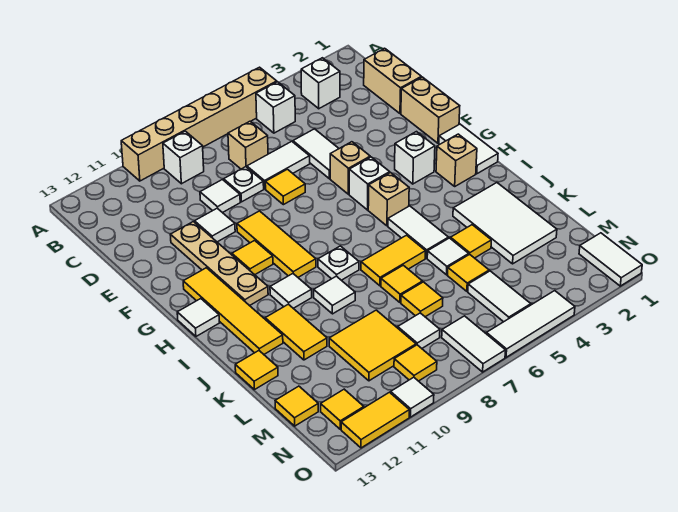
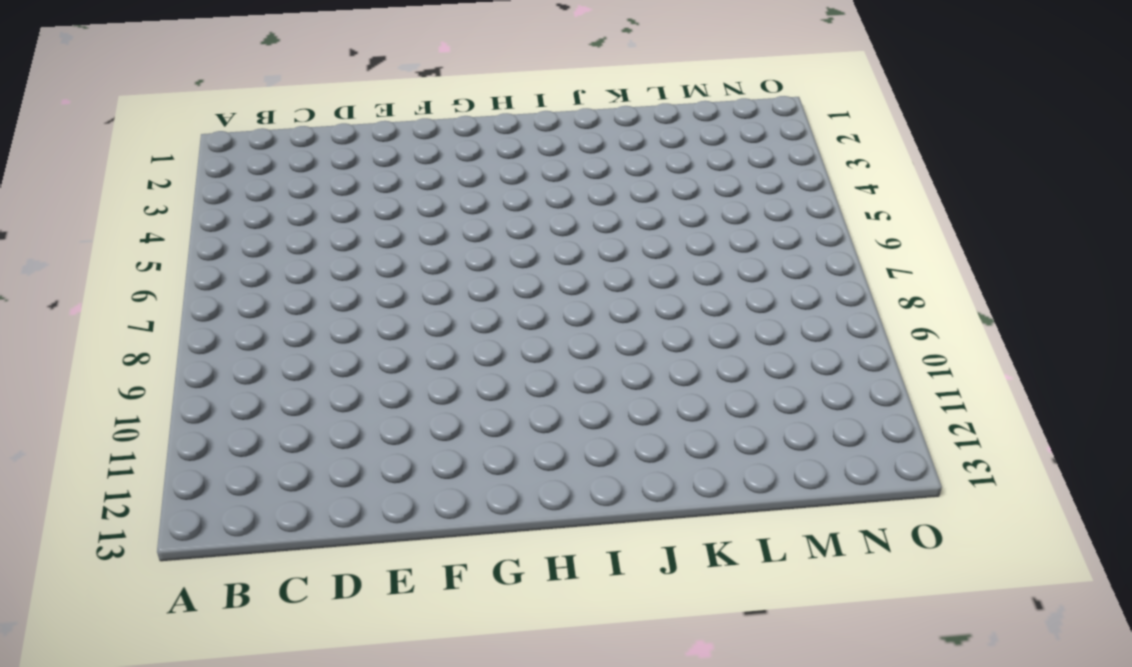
none -> tan 1x6 brick [121,67,277,181]
none -> white 1x1 brick [301,58,340,109]
none -> white 1x1 brick [256,82,295,133]
none -> white 1x1 brick [163,131,204,184]

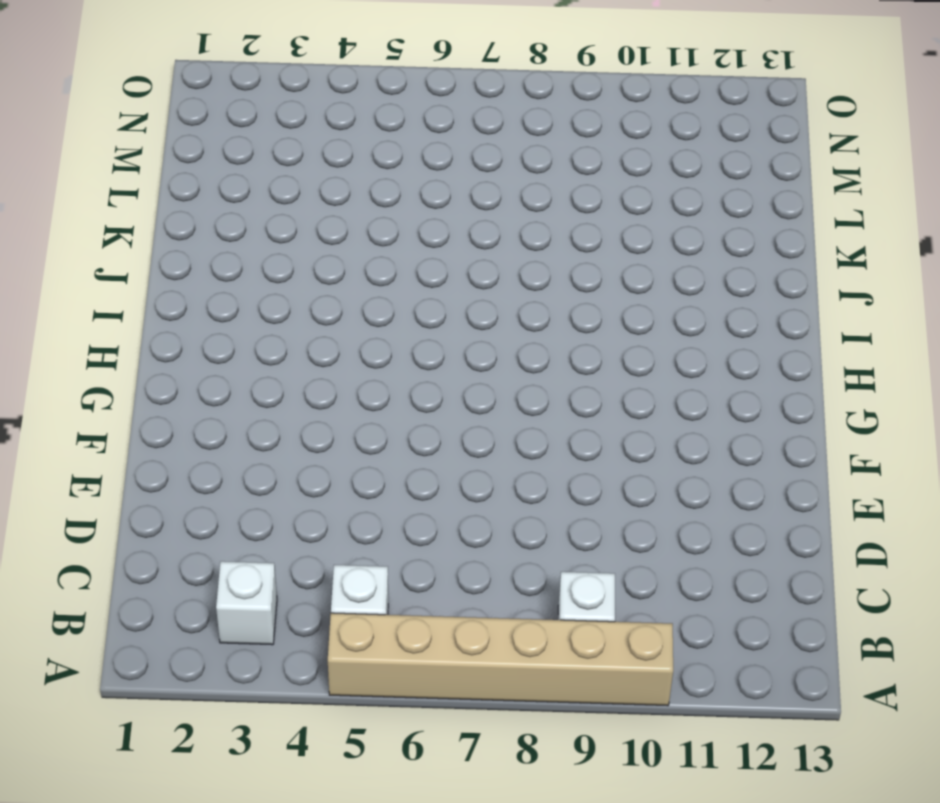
none -> tan 1x2 brick [364,48,421,114]
none -> tan 1x1 brick [228,121,268,169]
none -> white 1x2 tile [293,129,339,179]
none -> white 1x2 tile [247,141,310,189]

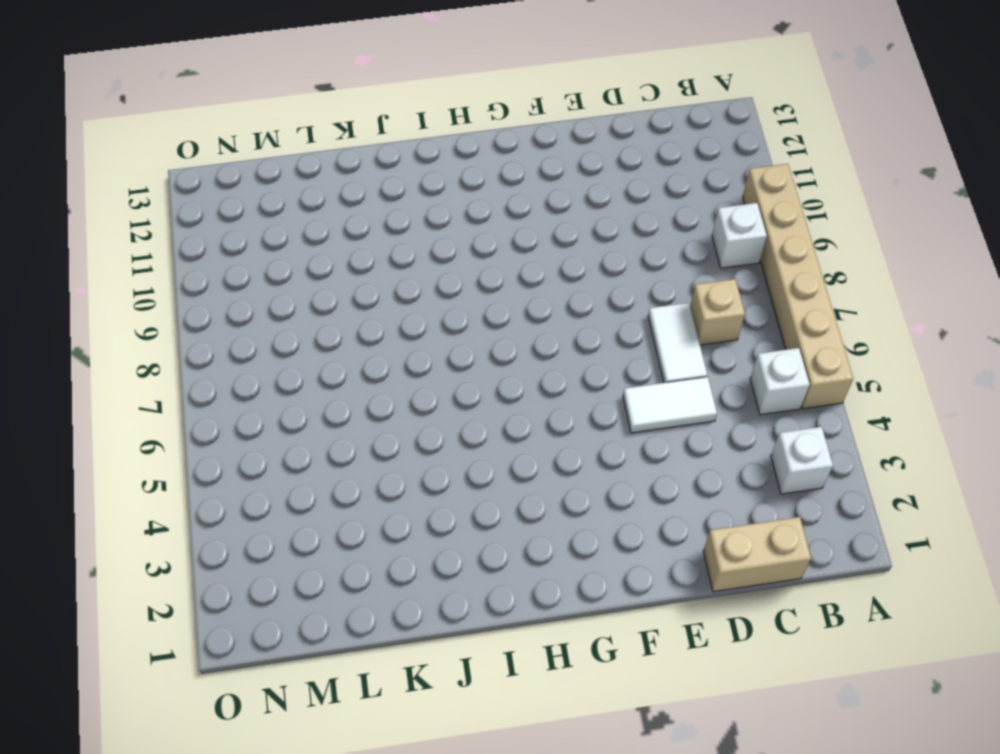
none -> white 1x1 plate [224,167,264,202]
none -> white 1x1 tile [200,180,240,213]
none -> tan 1x2 brick [401,77,460,143]
none -> yellow 1x1 tile [265,169,305,205]

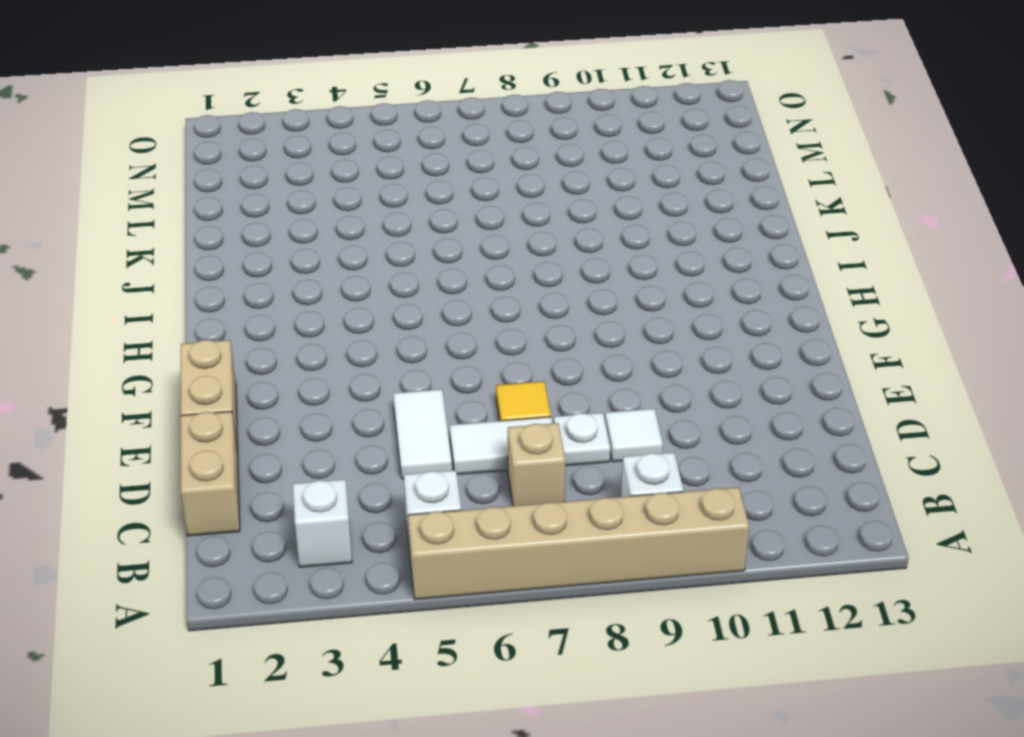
none -> white 1x1 tile [195,208,235,242]
none -> tan 1x4 plate [170,222,268,306]
none -> tan 1x1 brick [330,142,370,194]
none -> yellow 1x3 tile [237,211,316,277]

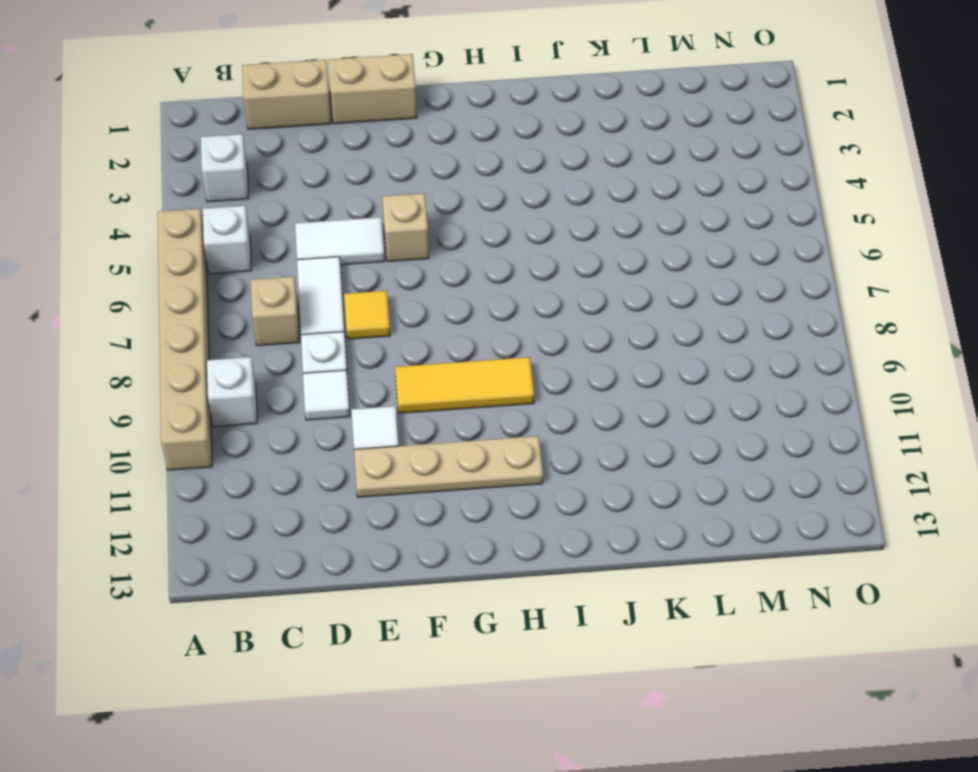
none -> white 1x2 tile [439,124,498,174]
none -> white 1x1 brick [395,132,435,184]
none -> white 1x1 brick [349,157,390,210]
none -> yellow 1x1 tile [232,241,273,275]

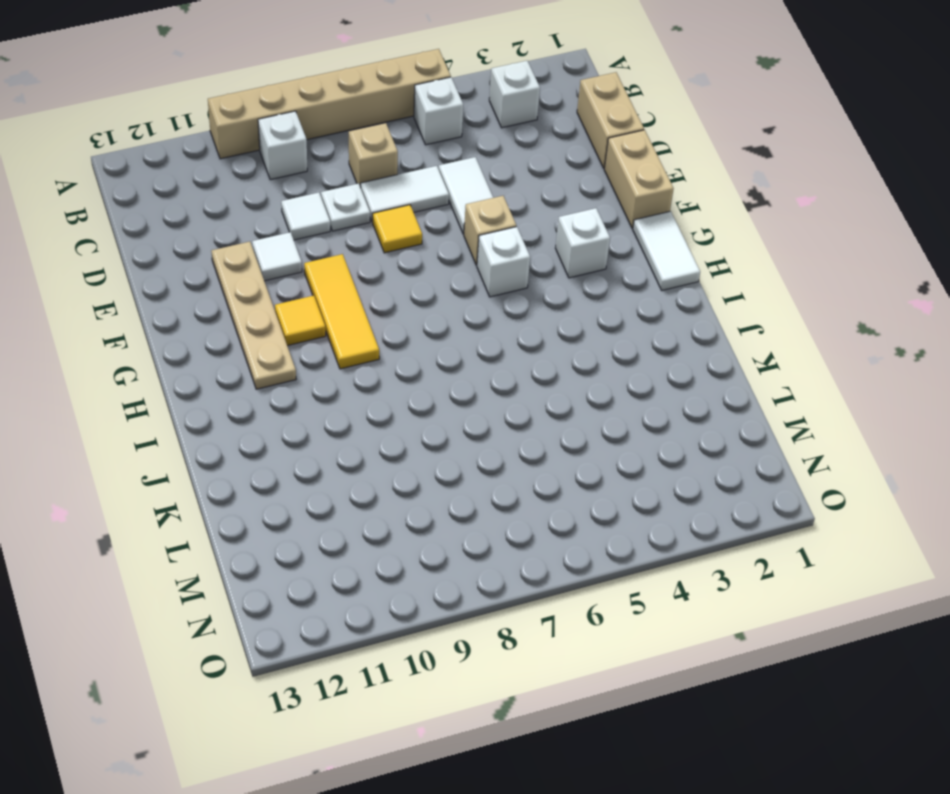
none -> yellow 1x4 tile [183,268,283,354]
none -> tan 1x1 brick [436,134,477,186]
none -> tan 1x1 brick [368,173,409,226]
none -> white 1x1 tile [177,299,219,336]

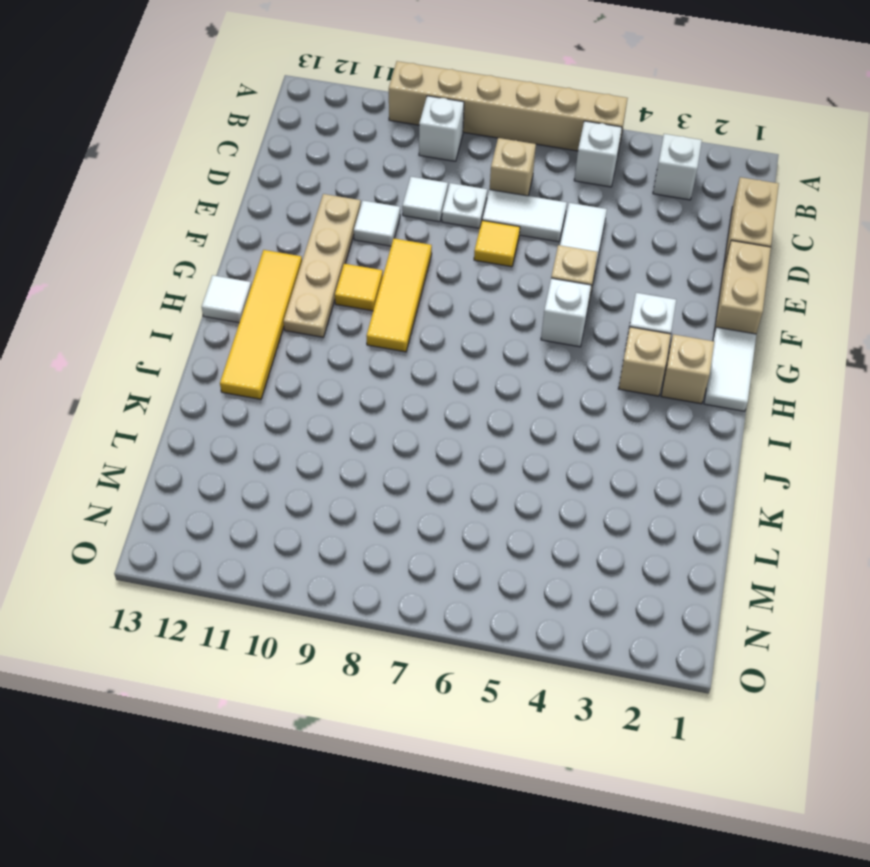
tan 1x1 brick [619,327,671,396] -> tan 1x1 brick moved to [368,173,409,226]
none -> white 1x2 tile [388,206,449,258]
none -> white 1x1 plate [318,246,359,280]
none -> white 1x1 tile [270,274,312,308]
none -> white 2x3 tile [453,183,557,264]

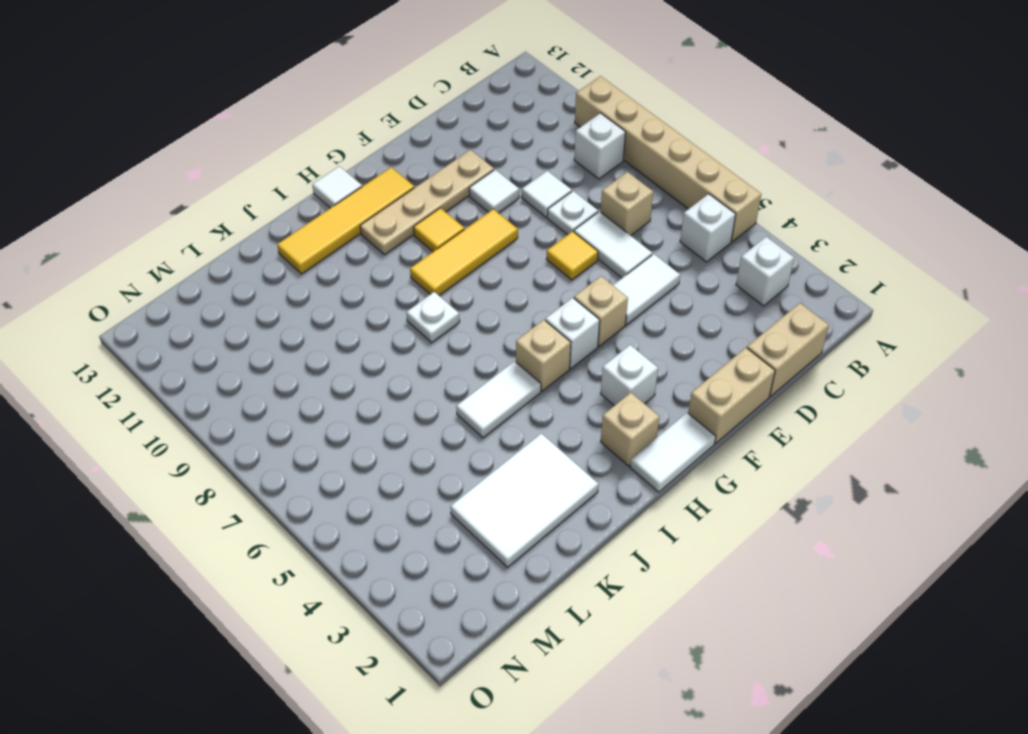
none -> white 1x1 tile [270,274,312,308]
none -> yellow 1x2 tile [361,235,426,286]
none -> white 1x1 tile [314,276,355,314]
none -> yellow 1x2 tile [265,304,327,360]

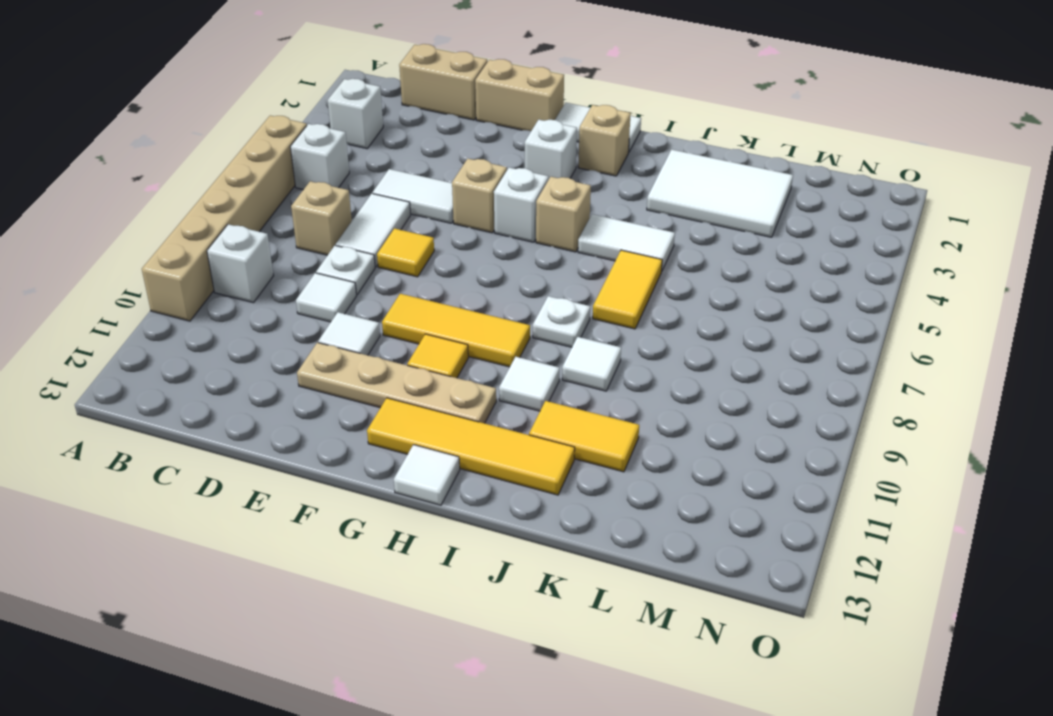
none -> yellow 1x1 tile [451,225,491,258]
none -> white 1x1 tile [427,238,469,275]
none -> yellow 1x1 tile [381,265,422,303]
none -> yellow 1x1 tile [235,351,278,390]

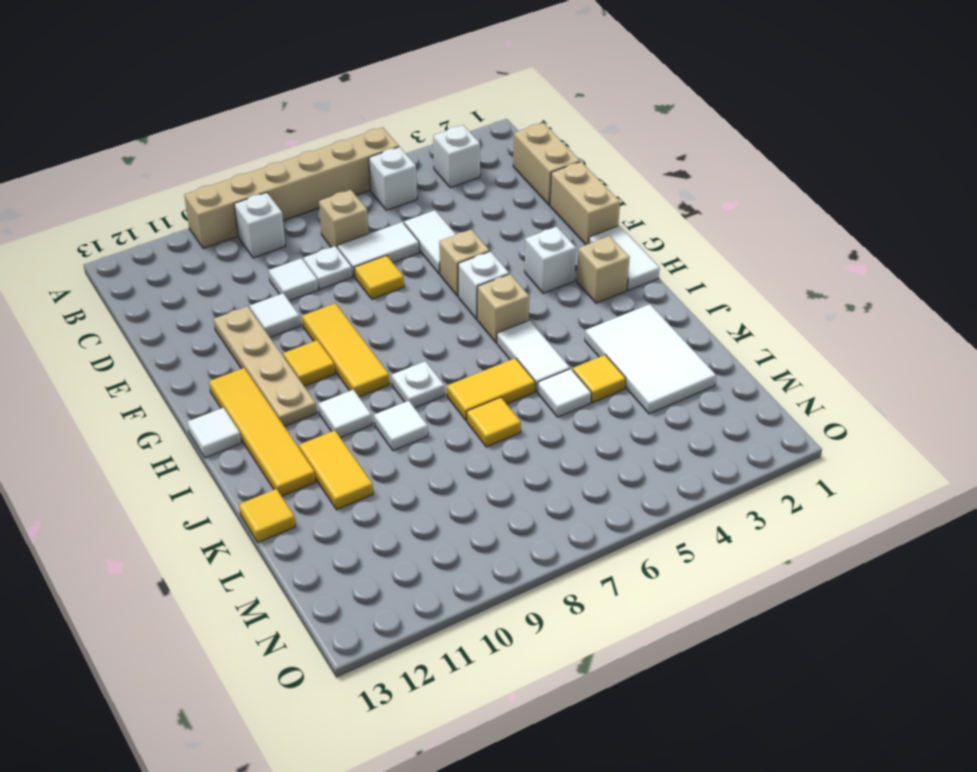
none -> yellow 1x1 tile [448,254,489,291]
none -> yellow 1x1 tile [401,282,443,317]
none -> yellow 2x2 tile [329,310,416,381]
none -> white 1x2 tile [468,271,531,322]

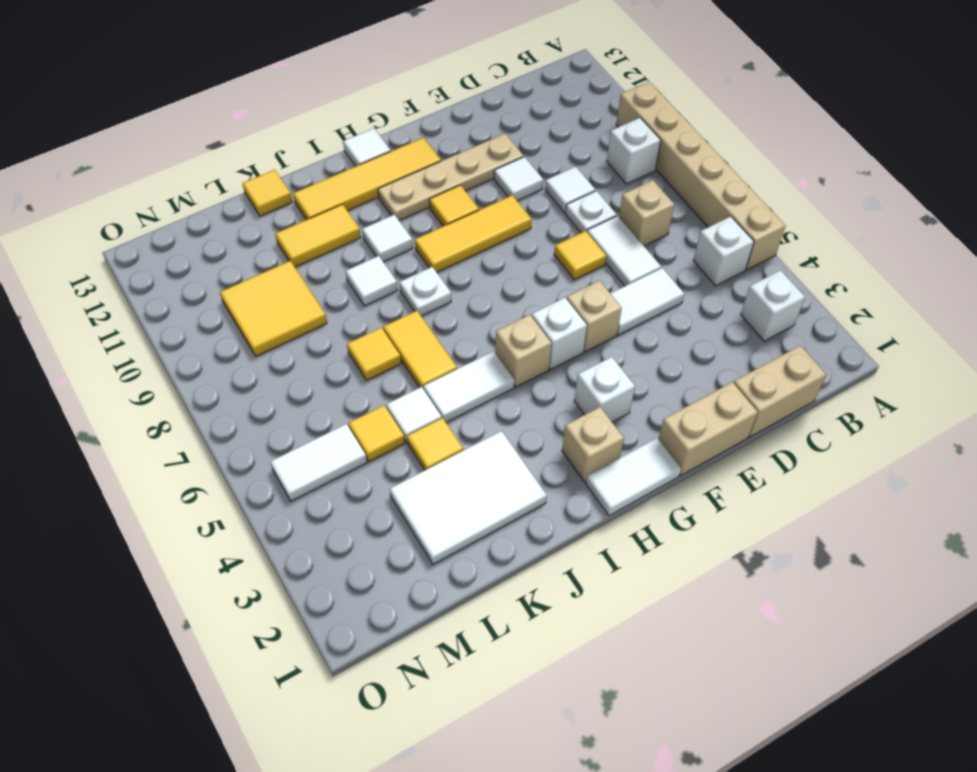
none -> yellow 1x1 tile [401,282,443,317]
none -> white 1x1 tile [398,313,440,348]
none -> yellow 1x1 tile [275,386,318,426]
none -> white 1x2 tile [579,233,642,286]

